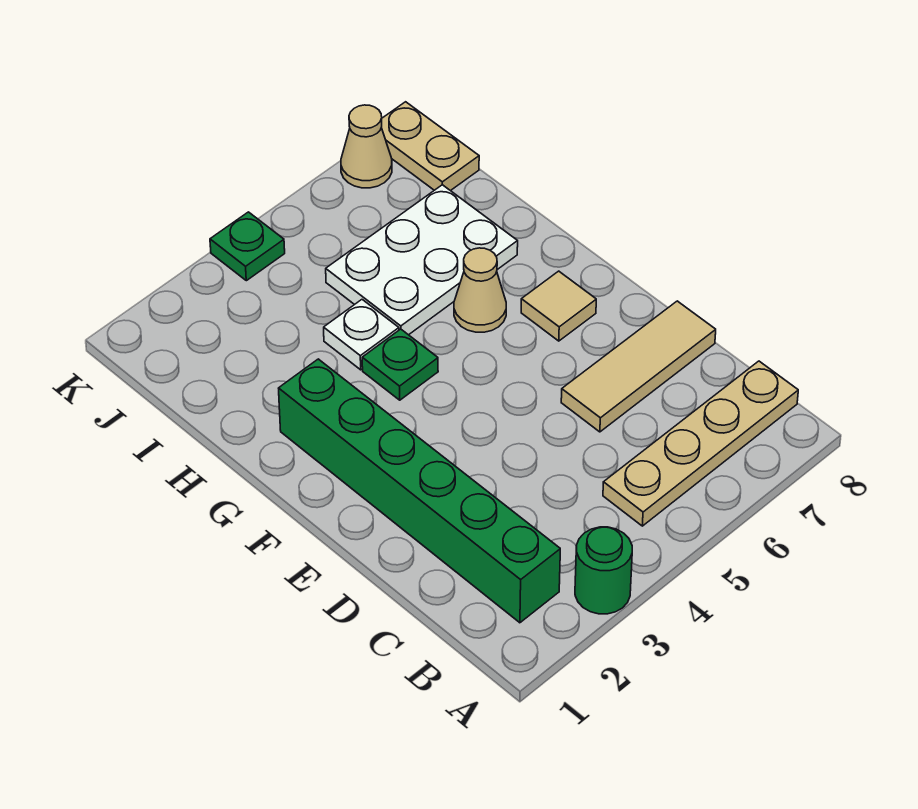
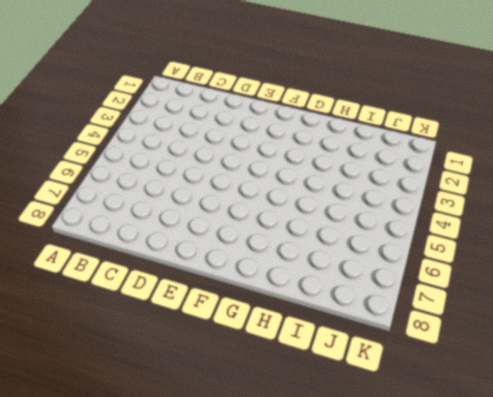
none -> green 1x1 round brick [575,527,632,614]
none -> green 1x6 brick [279,359,560,623]
none -> tan 1x4 plate [603,361,798,526]

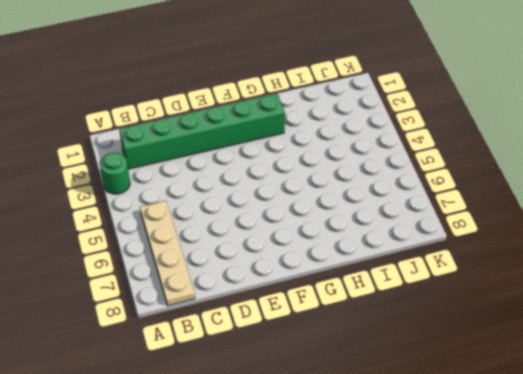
none -> tan 1x3 tile [561,301,716,432]
none -> tan 1x1 tile [521,271,596,341]
none -> green 1x1 plate [362,329,438,400]

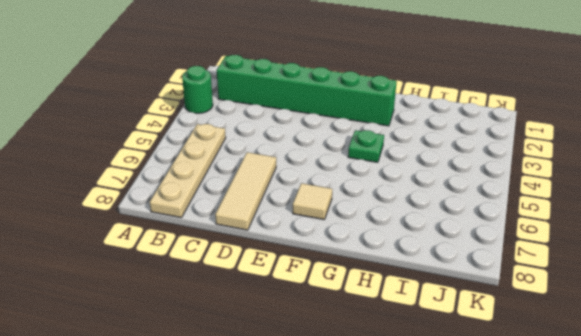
none -> tan 1x1 cone [454,248,506,332]
none -> white 1x1 plate [324,300,399,370]
none -> white 2x3 plate [326,185,518,335]

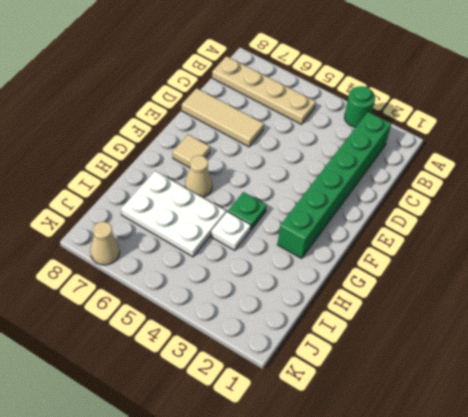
none -> tan 1x2 plate [381,102,479,191]
none -> green 1x1 plate [210,212,285,281]

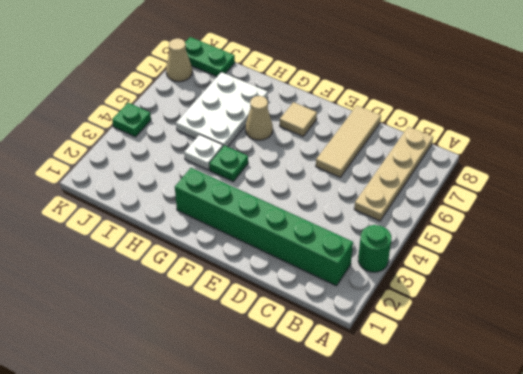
green 1x2 plate [185,37,235,76] -> tan 1x2 plate [381,102,479,191]

